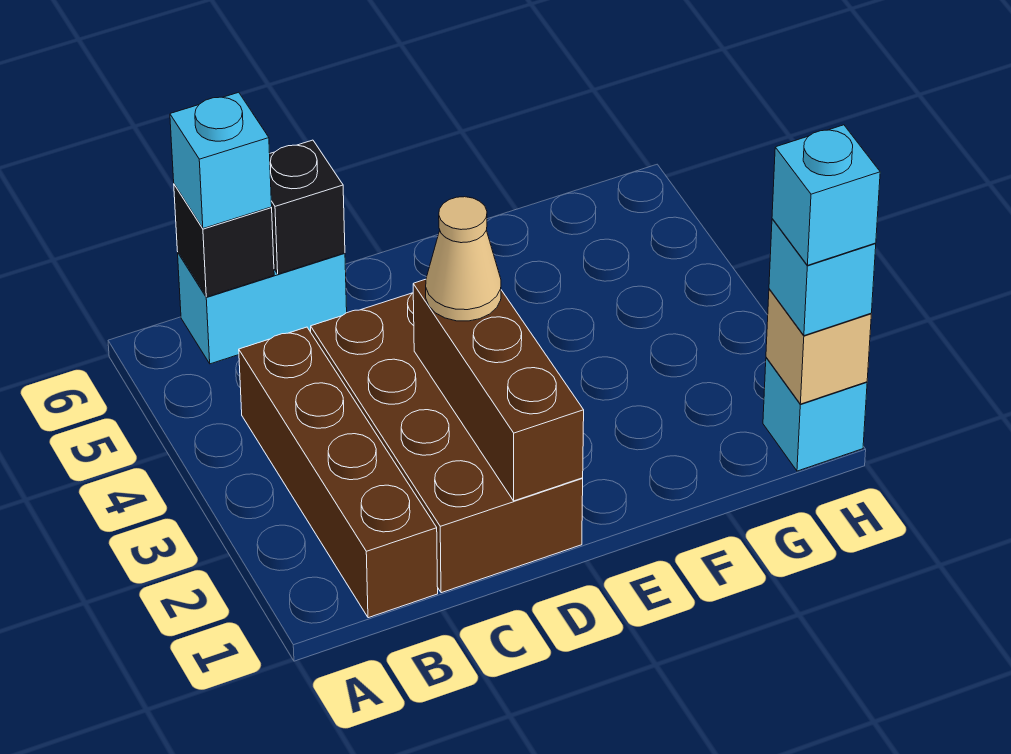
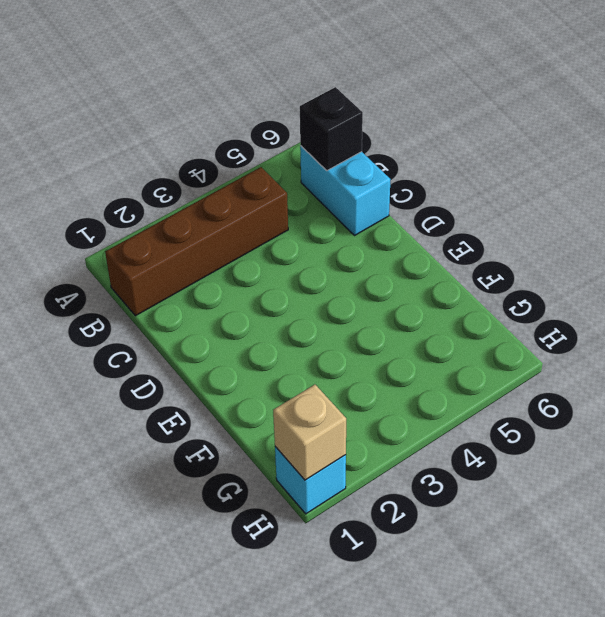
none -> brown 2x4 brick [310,293,583,593]
none -> black 1x1 brick [270,140,345,274]
none -> brown 1x3 brick [413,279,584,501]

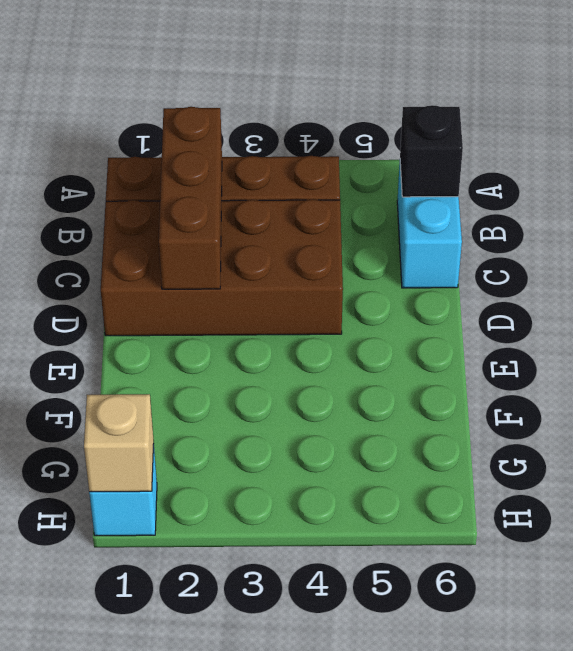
brown 1x3 brick [159,107,222,289] -> brown 1x3 brick turned to [413,279,584,501]
none -> black 1x1 brick [270,140,345,274]
none -> cyan 1x1 brick [170,92,272,228]
none -> tan 1x1 cone [426,197,501,321]

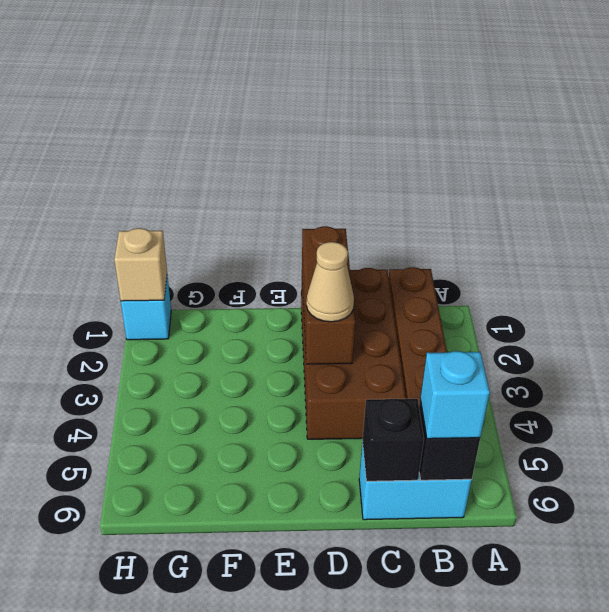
none -> cyan 1x1 brick [769,219,876,336]
none -> cyan 1x1 brick [772,125,880,265]

